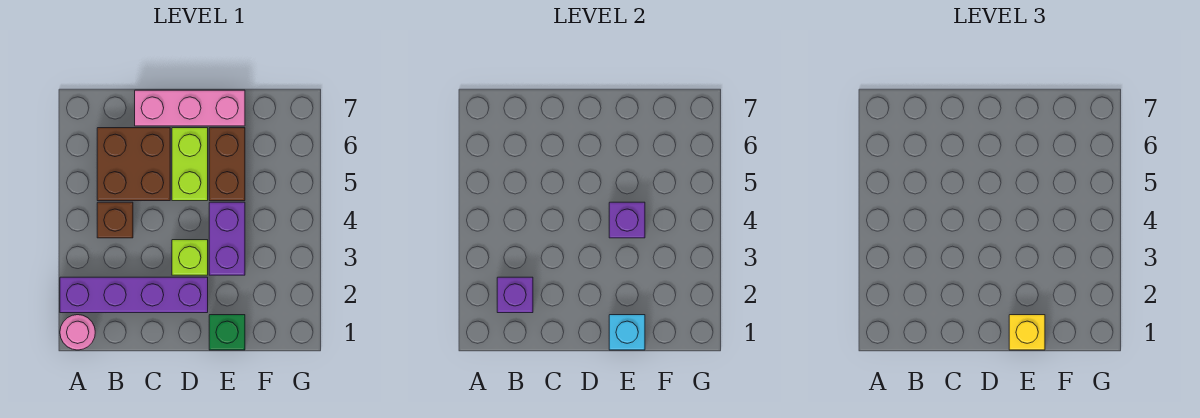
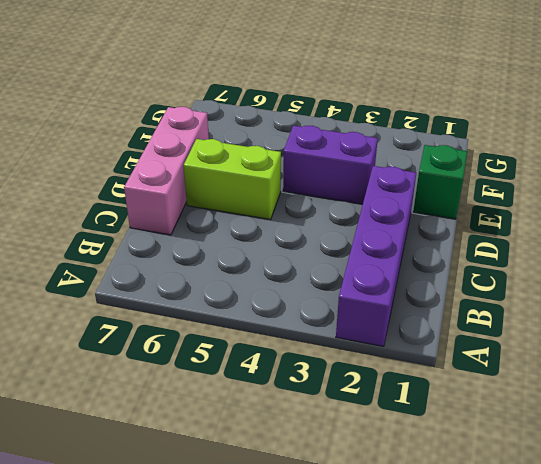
none -> pink 1x1 round brick [60,315,95,350]
none -> brown 1x1 brick [97,202,133,238]
none -> brown 2x2 brick [97,128,170,201]

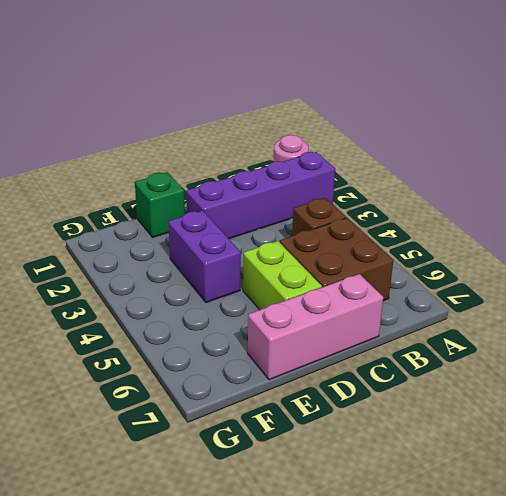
none -> lime 1x1 brick [172,240,208,275]
none -> brown 1x2 brick [209,128,245,201]
none -> purple 1x1 brick [497,277,533,313]

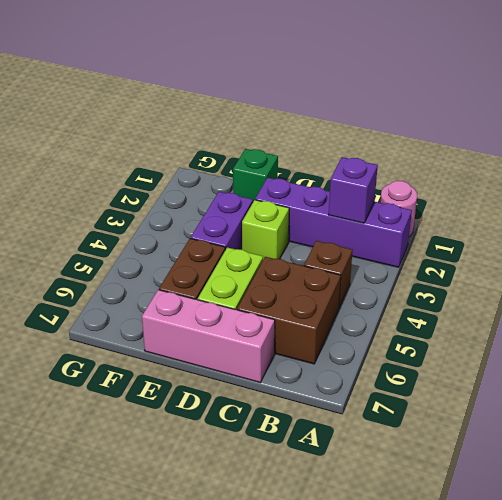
none -> cyan 1x1 brick [609,315,645,350]
none -> purple 1x1 brick [609,202,645,238]
none -> yellow 1x1 brick [1009,315,1045,350]

